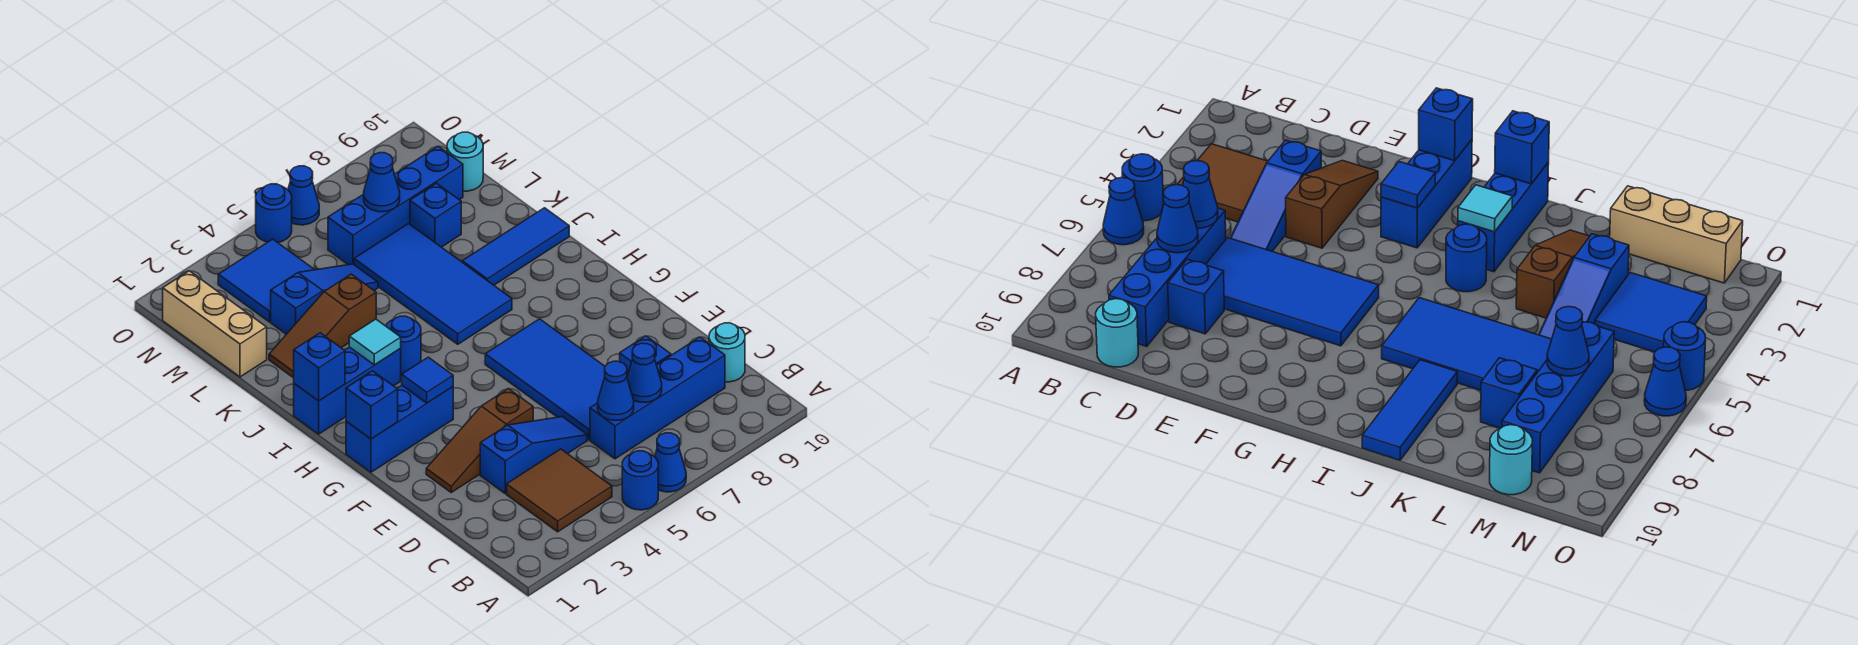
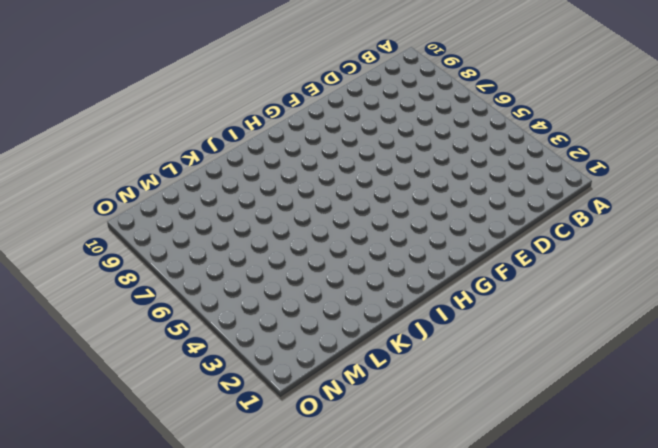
none -> blue 1x1 round brick [622,451,658,510]
none -> blue 1x1 cone [655,433,686,492]
none -> brown 2x2 tile [507,449,612,532]
none -> blue 1x4 brick [590,337,725,459]

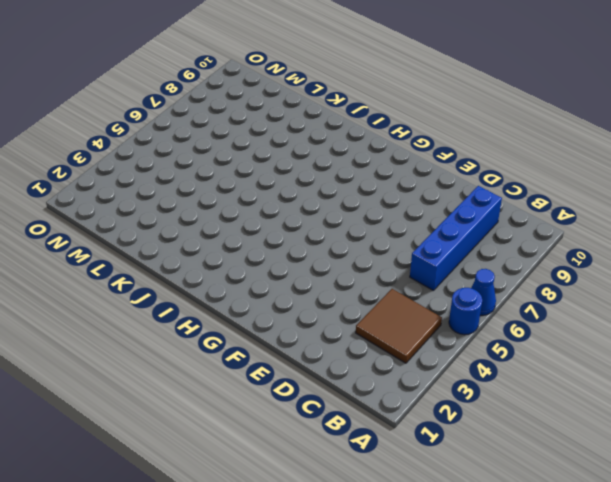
none -> cyan 1x1 round brick [709,323,745,382]
none -> blue 1x3 slope [480,417,587,493]
none -> blue 2x4 tile [485,319,605,440]
none -> blue 1x1 brick [620,336,671,376]

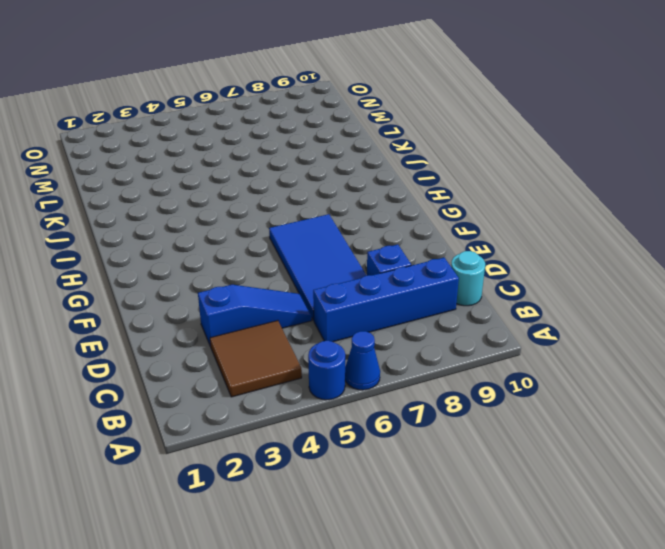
none -> brown 1x3 slope [426,389,533,492]
none -> blue 1x3 brick [346,386,453,472]
none -> blue 1x3 brick [294,347,401,434]
none -> blue 1x1 round brick [386,316,421,375]

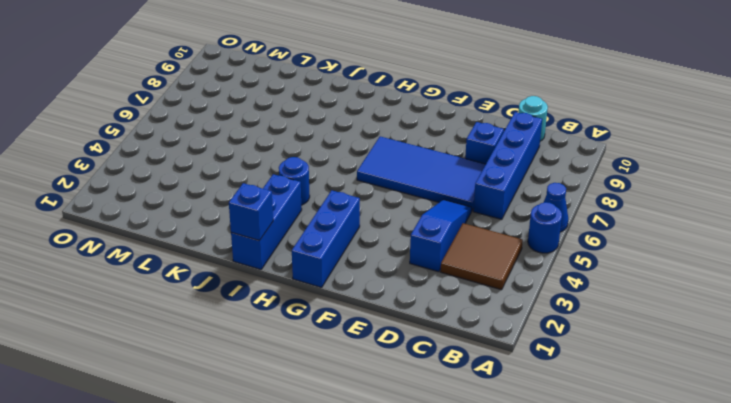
none -> brown 1x3 slope [426,389,533,492]
none -> blue 2x4 tile [354,224,512,344]
none -> blue 1x3 tile [462,208,569,285]
none -> brown 1x3 slope [269,274,376,378]

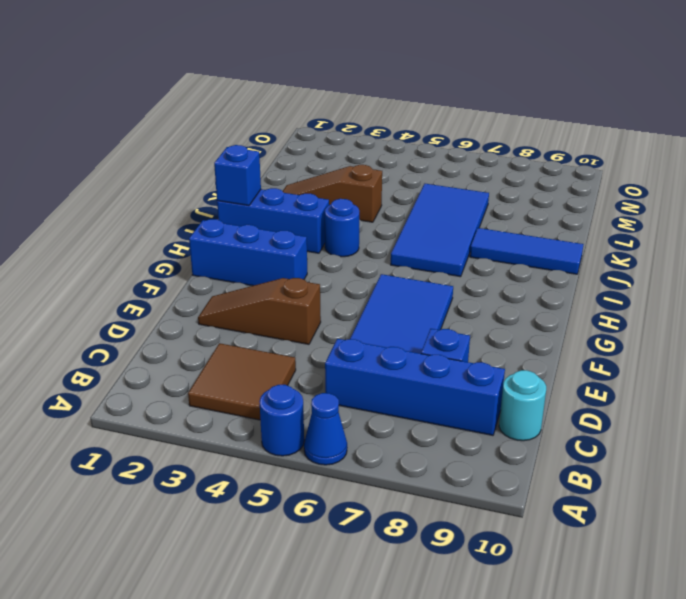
none -> blue 1x3 slope [480,417,587,493]
none -> tan 1x3 brick [163,271,267,377]
none -> blue 1x3 slope [271,264,378,334]
none -> blue 1x1 brick [410,183,461,247]

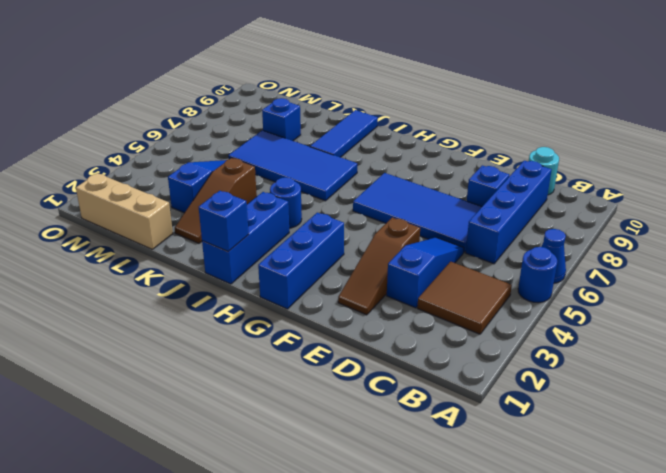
none -> blue 2x2 tile [218,239,315,322]
none -> blue 1x4 brick [328,146,463,265]
none -> cyan 1x1 round brick [447,132,483,191]
none -> blue 1x1 round brick [256,184,292,243]

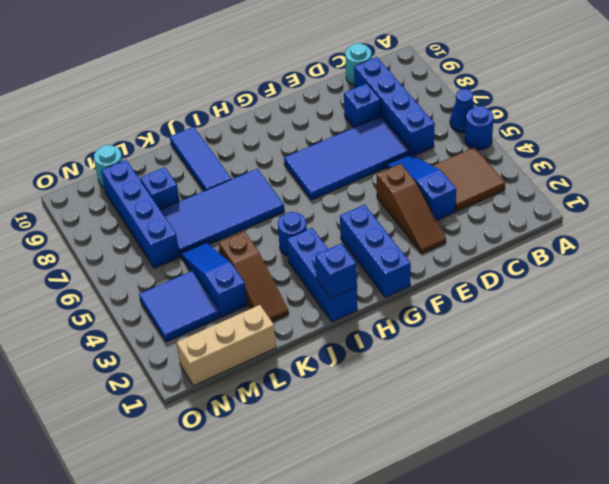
none -> blue 1x1 round brick [256,184,292,243]
none -> blue 1x1 cone [288,166,319,225]
none -> blue 1x1 cone [598,361,634,420]
none -> blue 1x1 cone [627,343,662,402]

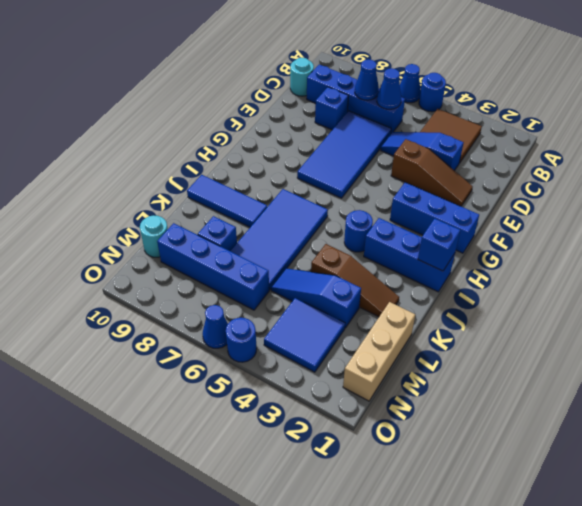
none -> blue 1x1 brick [346,371,398,439]
none -> blue 1x1 tile [402,357,453,403]
none -> cyan 1x1 tile [349,319,401,365]
none -> blue 1x1 cone [364,153,400,212]

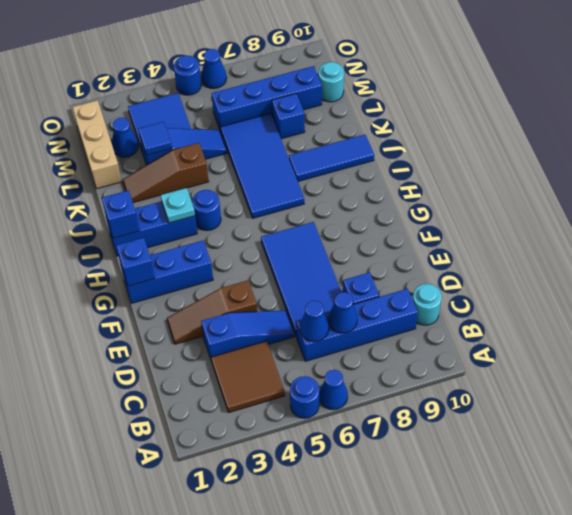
cyan 1x1 plate [161,188,195,223] -> cyan 1x1 tile [349,319,401,365]
blue 1x1 tile [139,122,172,155] -> blue 1x1 tile moved to [402,357,453,403]
blue 1x1 cone [112,118,138,157] -> blue 1x1 cone moved to [364,153,400,212]

